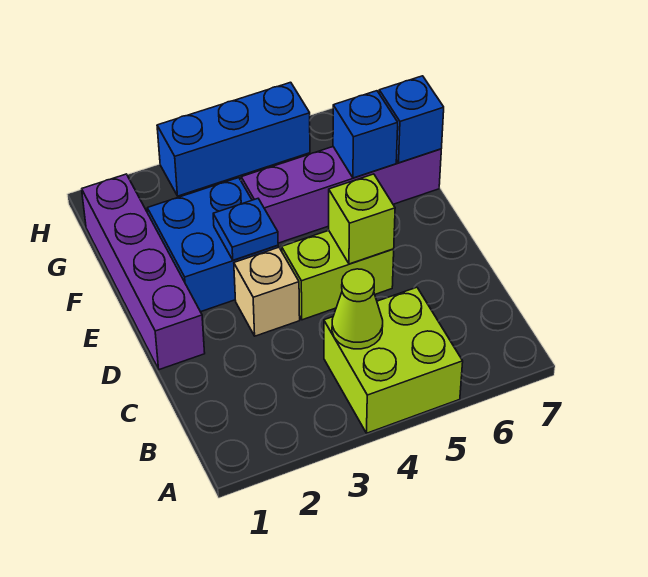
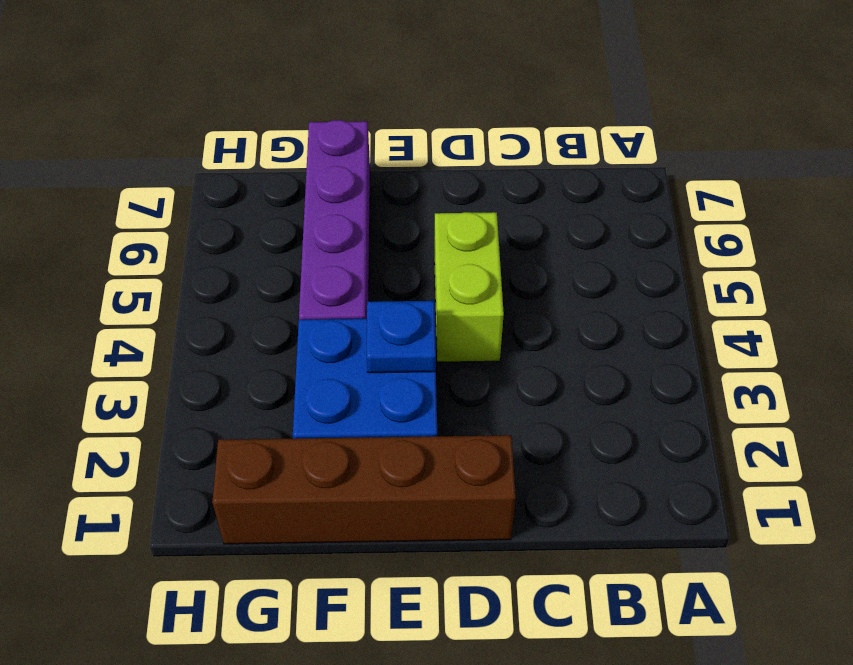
brown 1x4 brick [212,435,516,544] -> purple 1x4 brick [82,174,205,370]
none -> lime 2x2 brick [324,287,463,433]
none -> tan 1x1 brick [234,247,300,336]
none -> blue 1x3 brick [157,82,310,196]

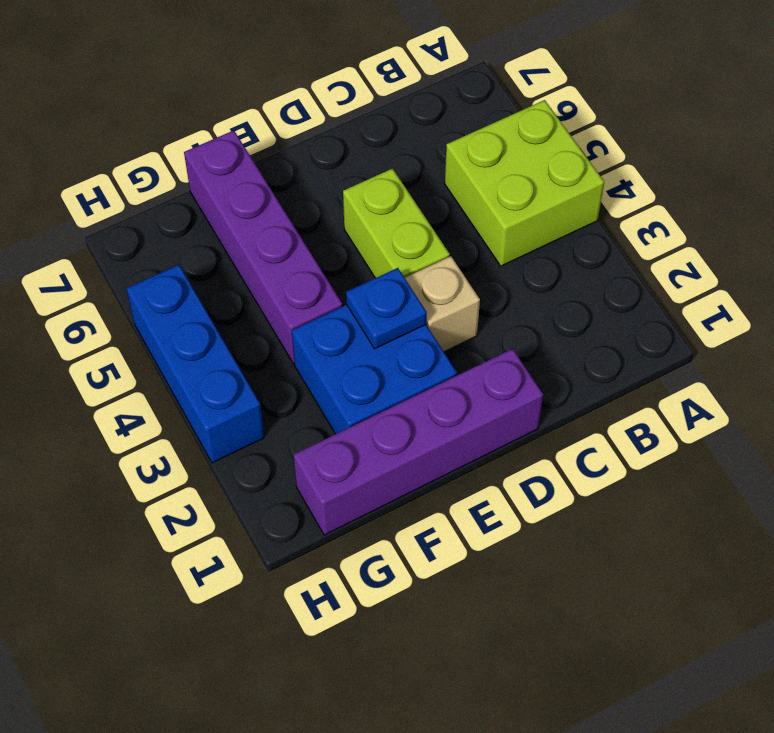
none -> lime 1x1 cone [332,269,383,349]
none -> lime 1x1 brick [329,174,395,264]
none -> blue 1x1 brick [333,91,398,178]

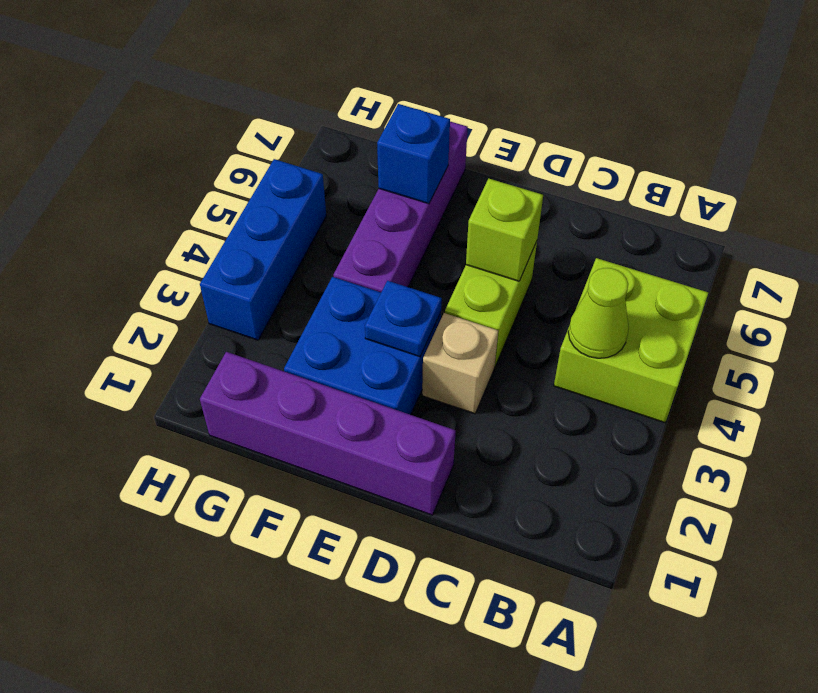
none -> blue 1x1 brick [379,76,444,163]

